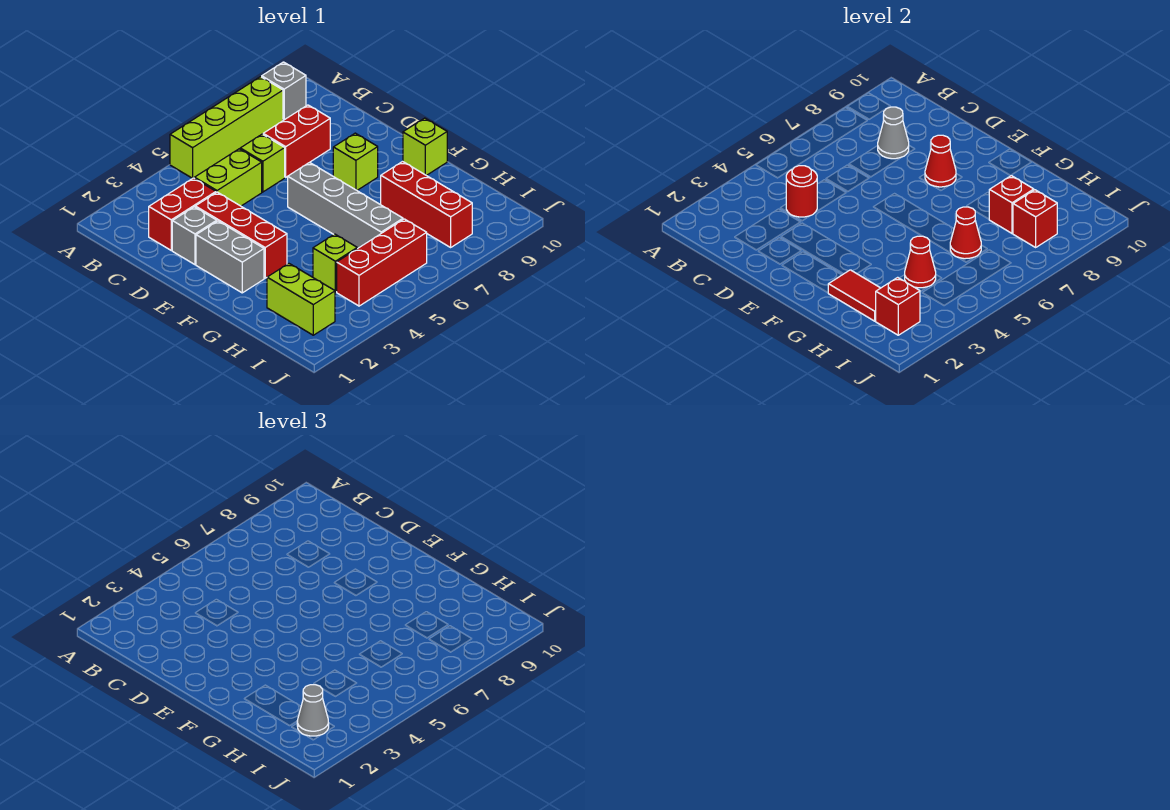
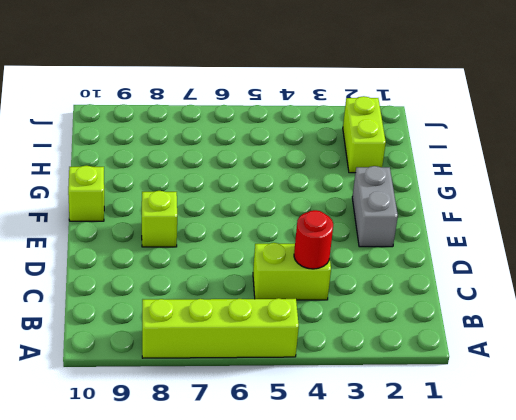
none -> grey 1x1 brick [262,62,306,120]
none -> red 1x2 brick [149,178,216,250]
none -> lime 1x1 brick [240,134,285,192]

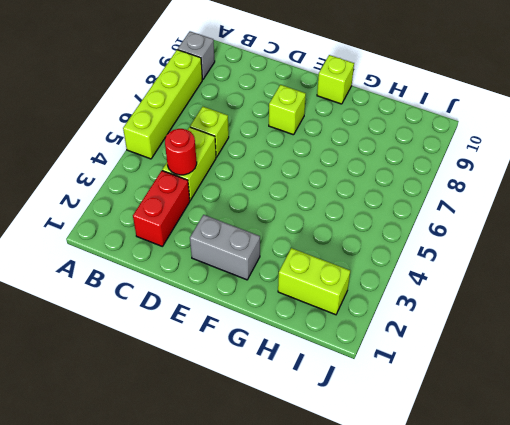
none -> red 1x2 brick [263,105,330,177]
none -> grey 1x1 brick [172,207,217,265]
none -> red 1x3 brick [195,192,287,278]

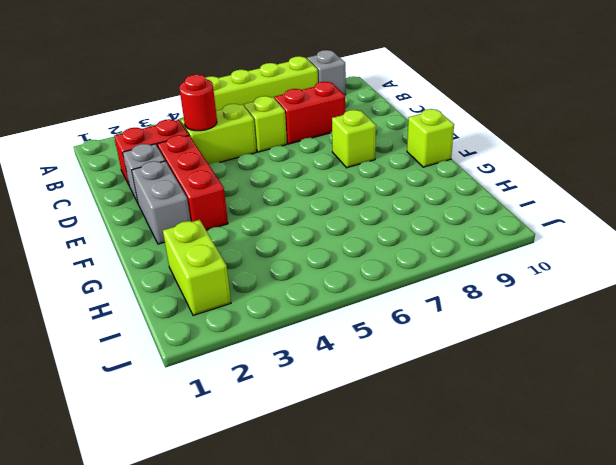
none -> grey 1x4 brick [288,162,403,249]
none -> red 1x3 brick [381,162,472,247]
none -> lime 1x1 brick [313,234,357,292]

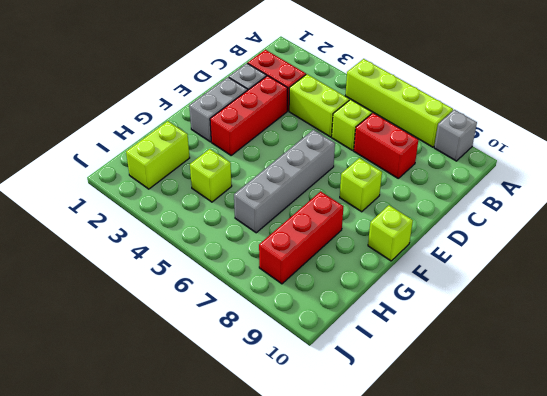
none -> red 1x3 brick [337,219,427,306]
none -> red 1x1 round brick [786,166,817,217]
none -> grey 1x1 cone [878,107,909,159]

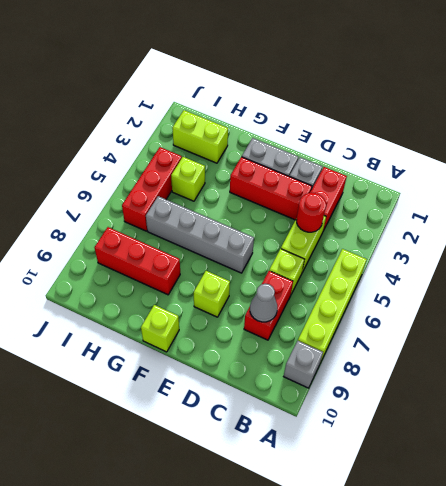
none -> red 1x1 cone [925,135,956,187]
none -> red 1x2 tile [828,270,880,321]
none -> red 1x1 cone [905,236,936,288]

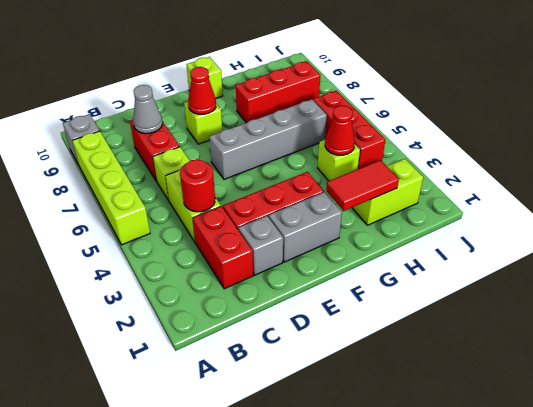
none -> red 1x1 cone [950,207,981,259]
none -> red 1x1 brick [989,176,1034,233]
none -> red 1x1 brick [876,277,920,335]

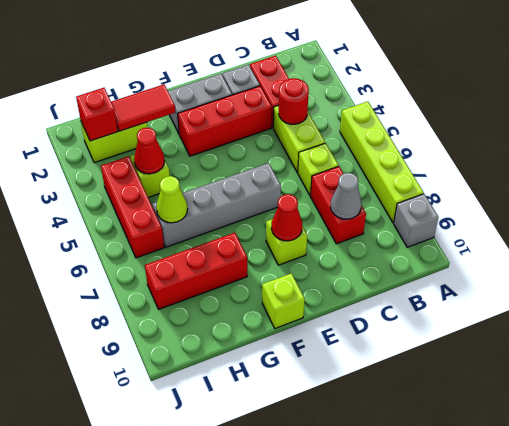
lime 1x1 cone [156,176,187,223] -> red 1x1 cone [950,207,981,259]
none -> red 1x1 brick [989,176,1034,233]
none -> red 1x1 brick [1013,190,1057,247]
none -> grey 1x1 cone [297,685,329,736]

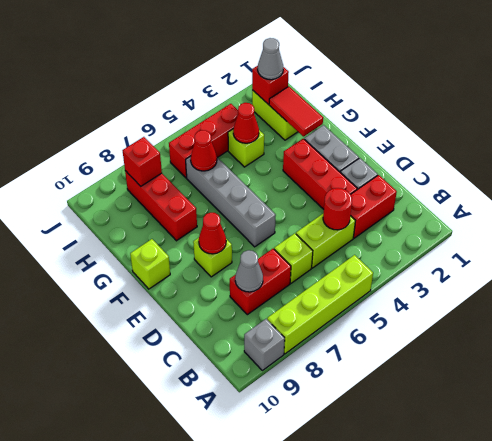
none -> red 1x1 brick [989,176,1034,233]

